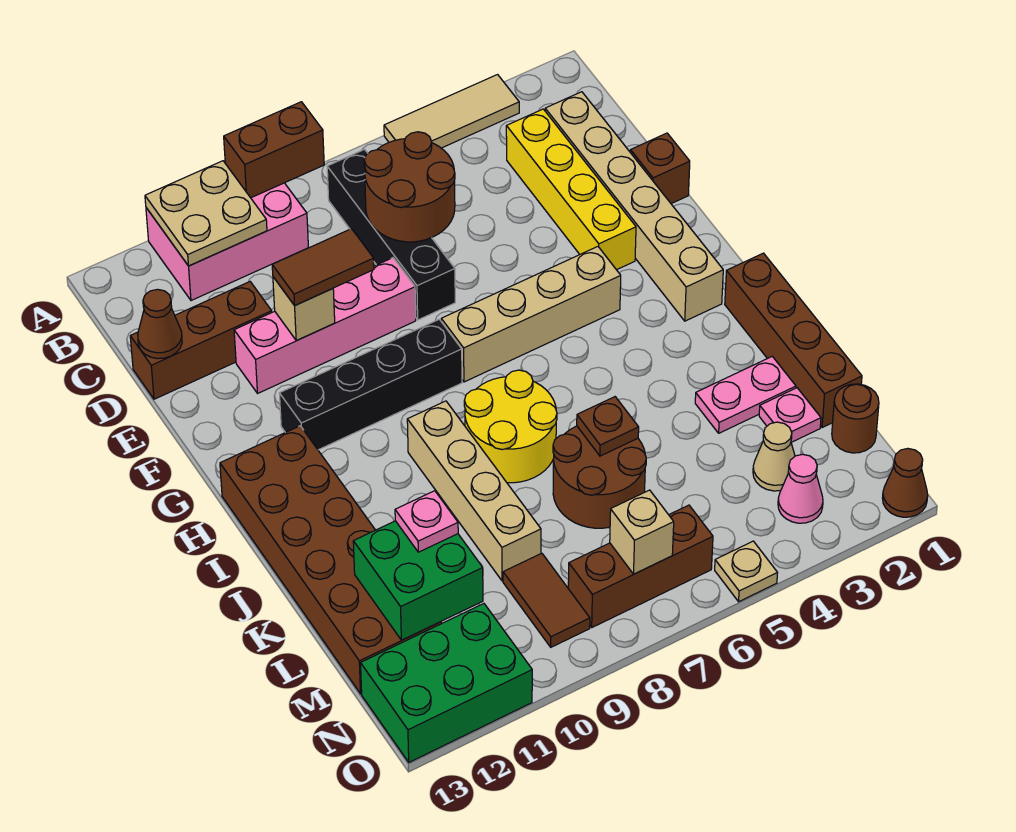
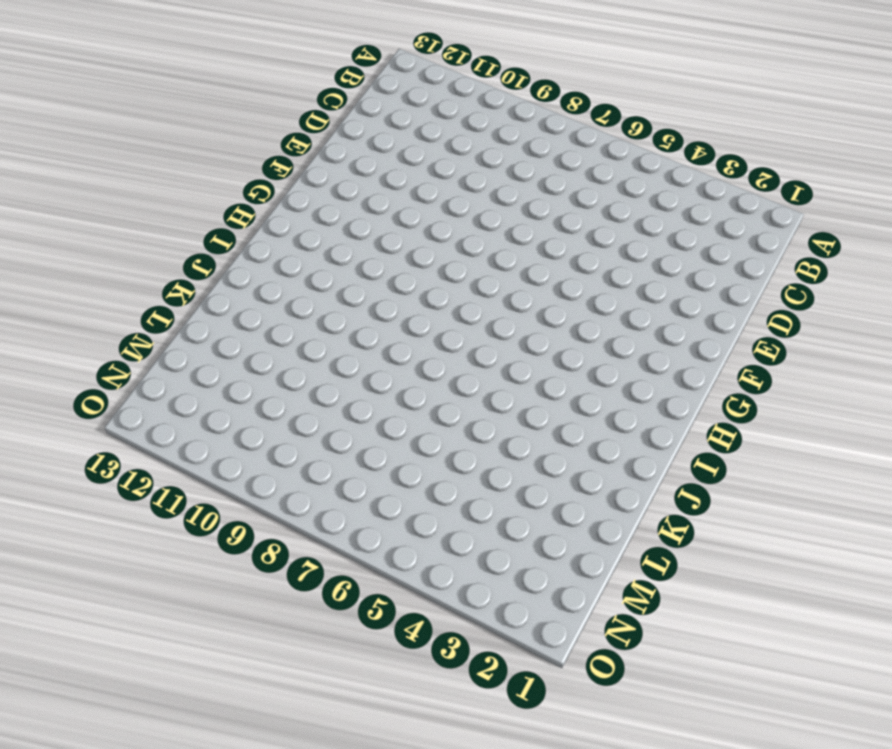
none -> tan 1x3 tile [384,75,519,148]
none -> pink 2x3 brick [146,183,308,301]
none -> black 1x4 brick [327,149,455,320]
none -> tan 1x6 brick [545,92,723,321]

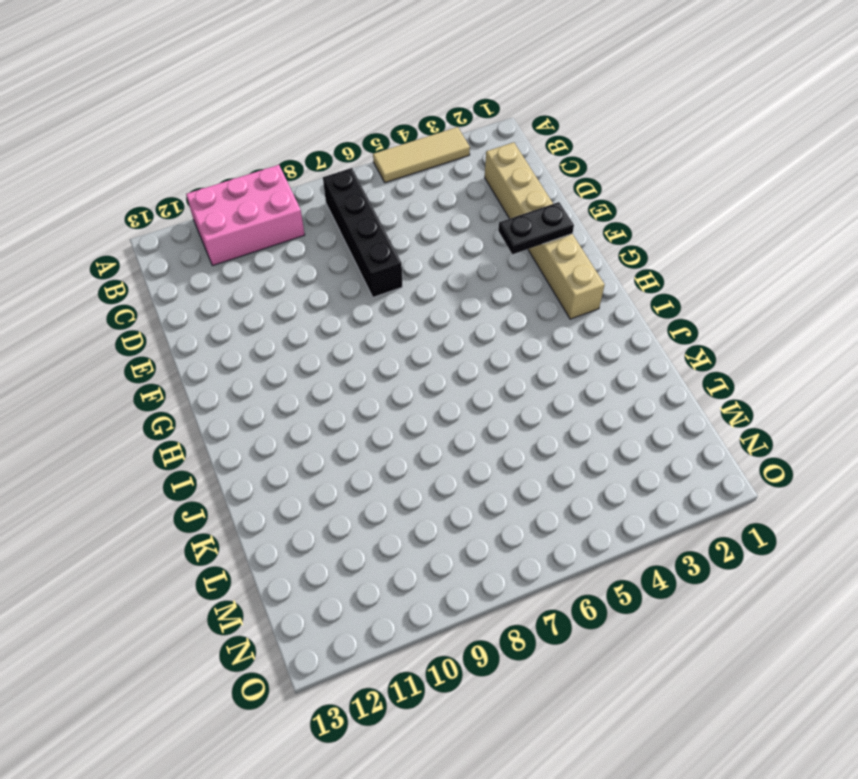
black 1x2 plate [498,202,574,254] -> none
none -> yellow 1x4 brick [506,109,636,270]
none -> brown 1x3 brick [130,282,272,399]
none -> brown 1x1 brick [630,133,690,204]
none -> pink 1x4 brick [234,258,416,393]

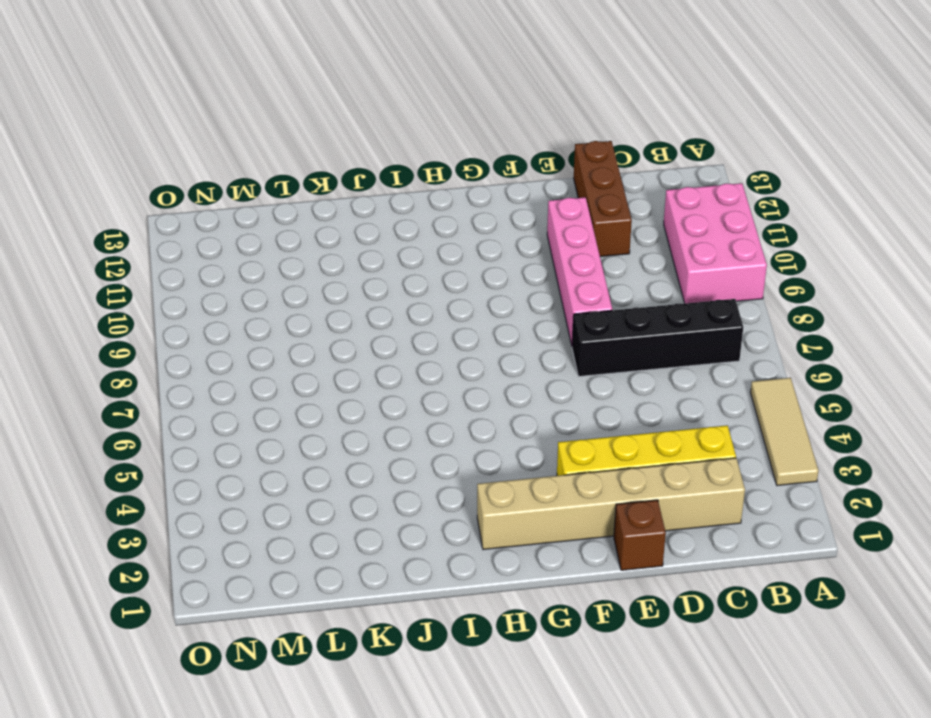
none -> tan 1x4 brick [441,247,621,382]
none -> black 1x4 brick [279,319,462,450]
none -> brown 2x6 brick [220,426,441,694]
none -> brown 1x4 brick [725,253,862,428]

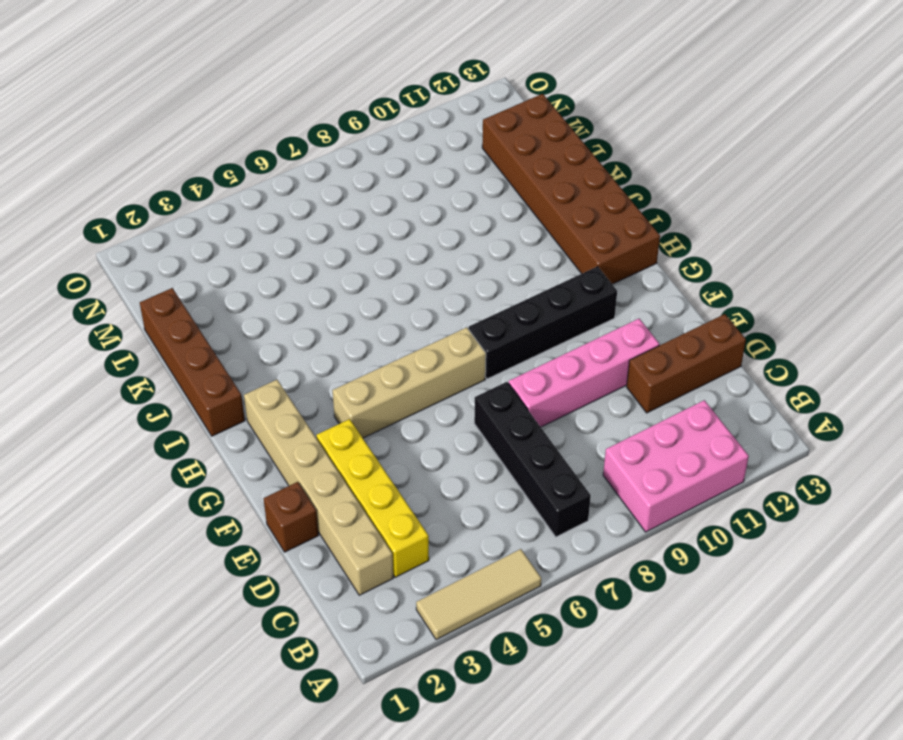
none -> yellow 2x2 round brick [464,370,557,483]
none -> tan 1x4 brick [407,401,541,581]
none -> pink 1x2 plate [695,356,796,433]
none -> brown 2x2 round brick [553,426,646,528]

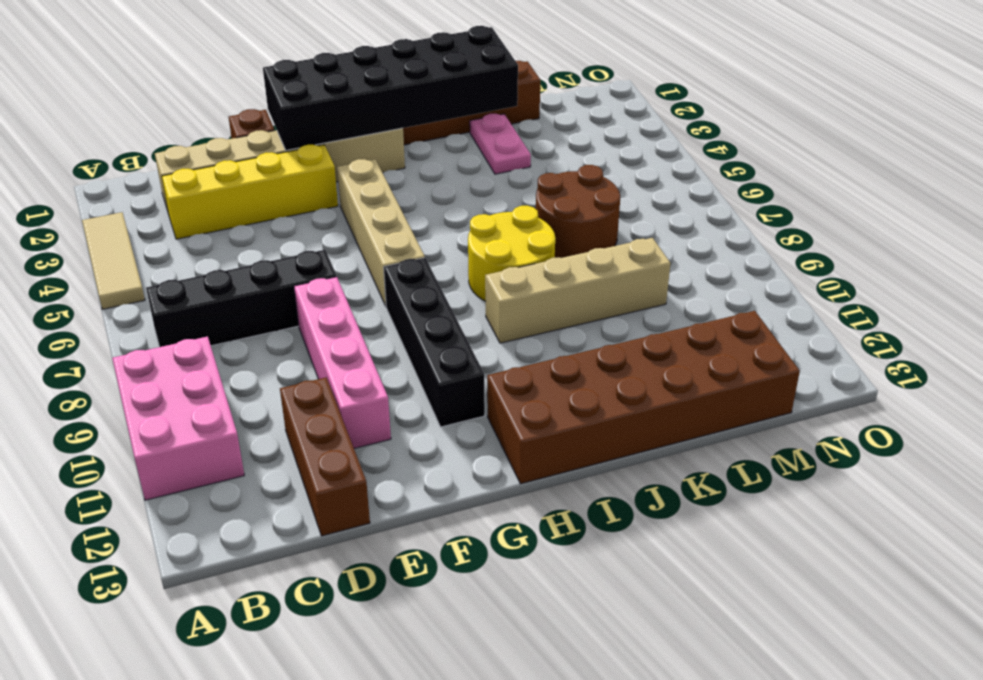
black 2x6 brick [263,26,518,150] -> none
none -> pink 1x1 plate [759,388,821,442]
none -> brown 1x1 round brick [832,384,879,453]
none -> tan 1x1 cone [753,422,795,491]
none -> brown 1x2 tile [503,553,590,647]

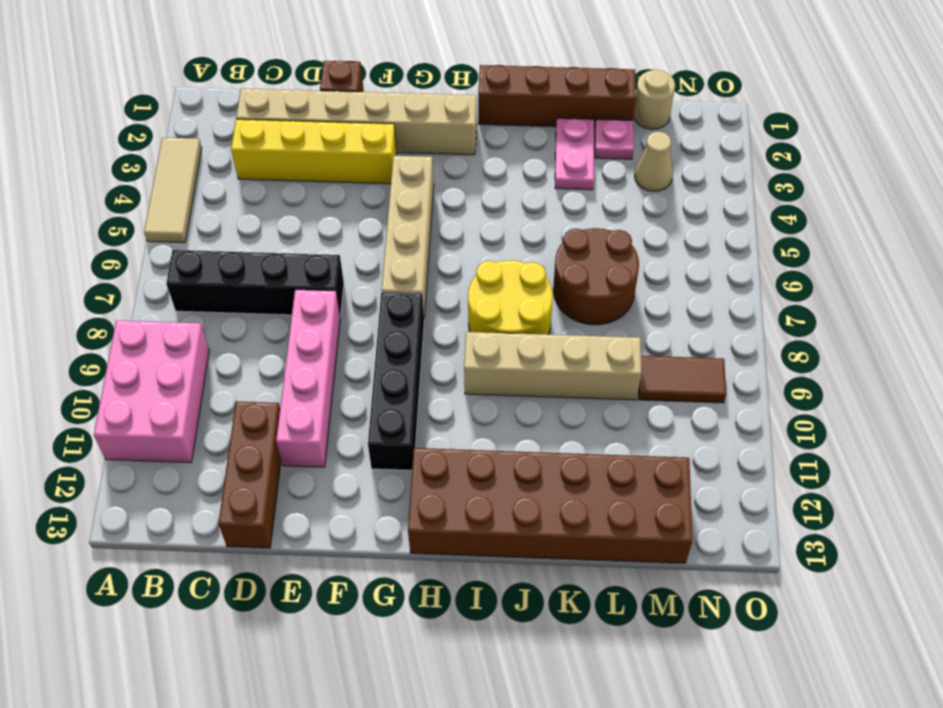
tan 1x1 round brick [634,70,675,129] -> brown 1x1 round brick [832,384,879,453]
none -> pink 1x1 cone [778,454,823,523]
none -> brown 1x3 brick [568,505,713,627]
none -> green 2x3 brick [361,604,532,762]
none -> brown 1x1 cone [882,448,928,517]

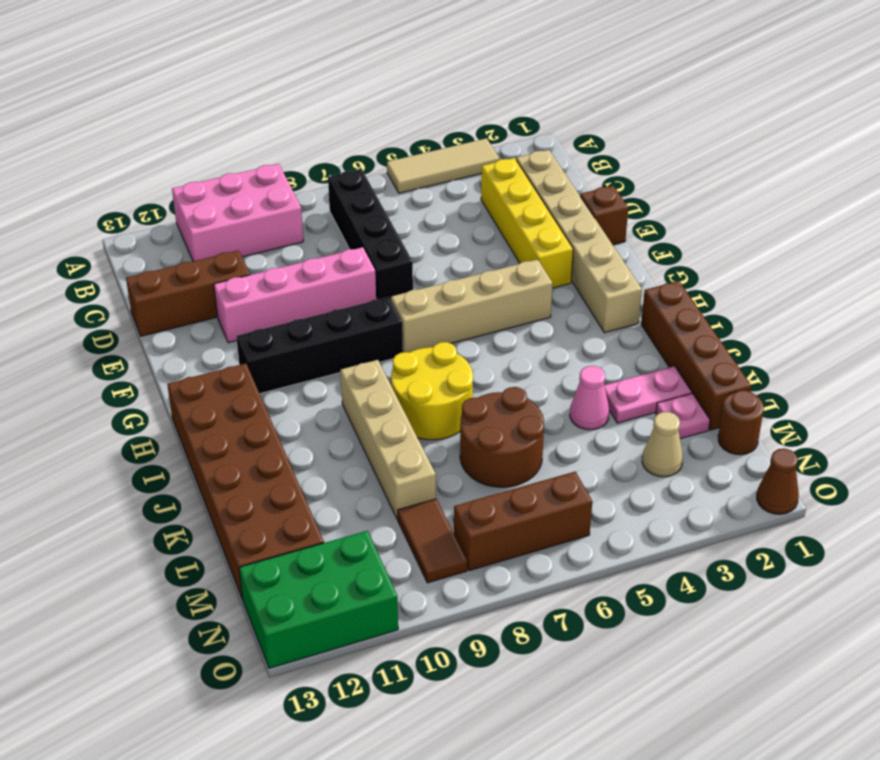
pink 1x1 cone [570,366,609,430] -> pink 1x1 cone moved to [778,454,823,523]
none -> tan 1x1 plate [715,541,777,602]
none -> brown 1x2 brick [224,102,324,198]
none -> tan 2x2 plate [145,161,267,266]
none -> brown 2x2 round brick [364,132,455,242]

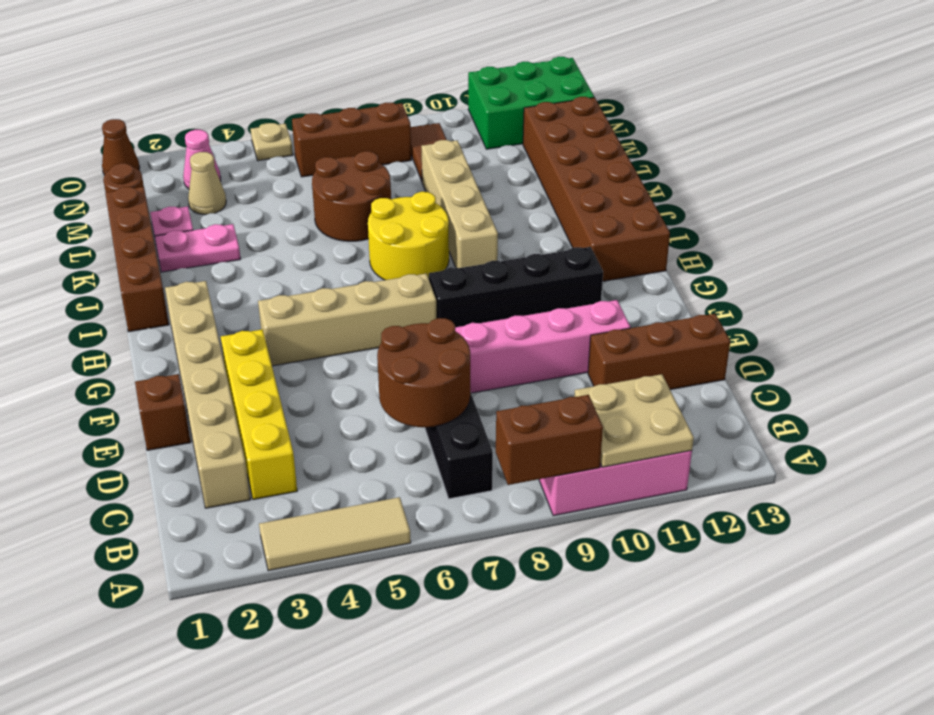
none -> brown 1x1 cone [138,289,182,359]
none -> tan 1x1 brick [273,277,335,341]
none -> brown 1x1 plate [577,397,639,456]
none -> green 2x2 brick [353,521,483,640]

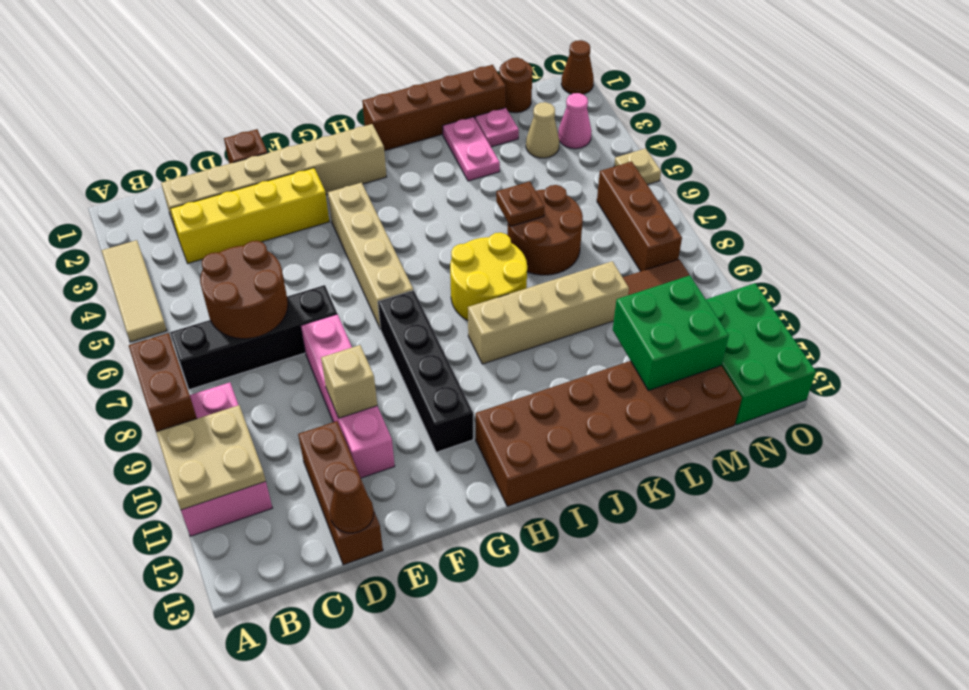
none -> tan 1x1 brick [610,490,674,574]
none -> brown 1x2 tile [272,229,374,305]
none -> pink 1x1 plate [395,491,458,552]

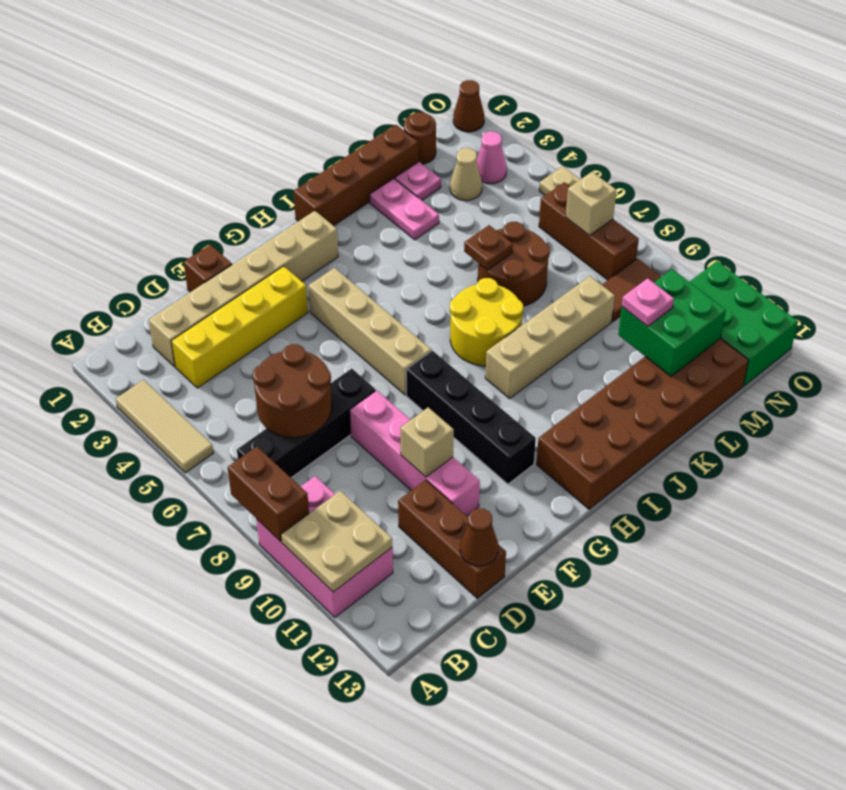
none -> brown 1x2 tile [272,229,374,305]

